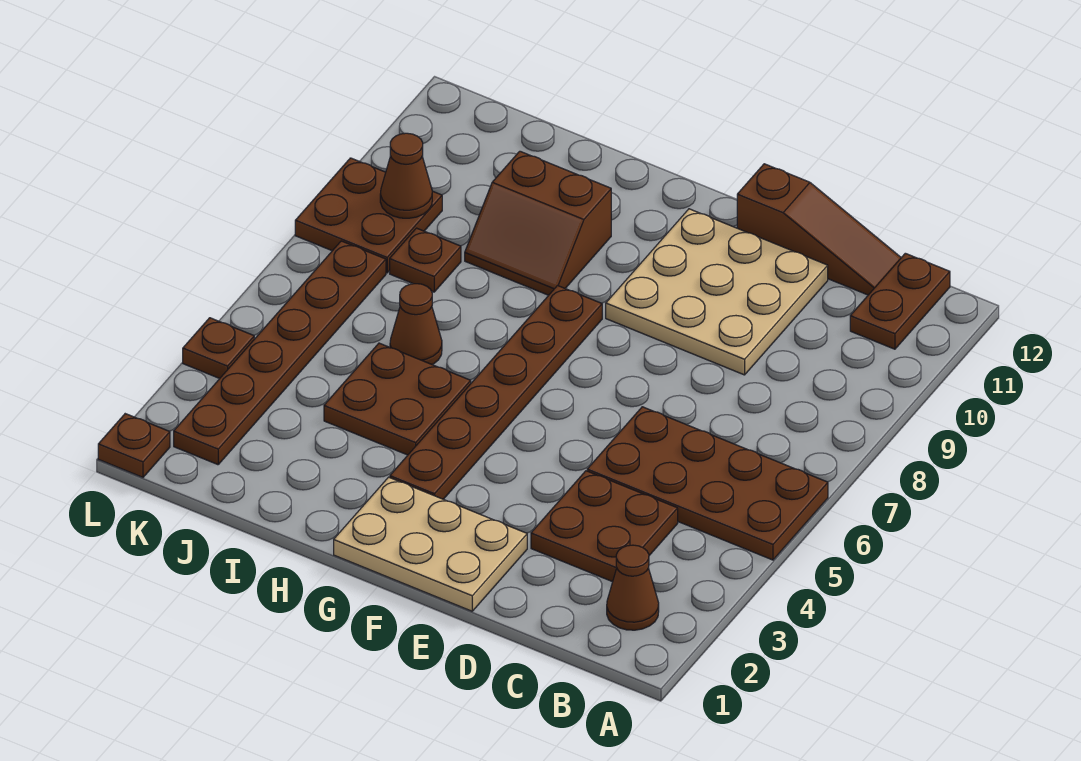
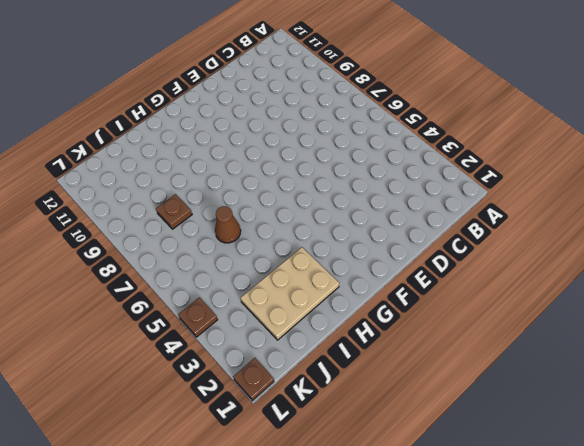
tan 2x3 plate [241,247,339,340] -> tan 2x3 plate moved to [334,477,527,611]
none -> brown 2x4 plate [587,407,828,560]
none -> brown 1x1 cone [607,545,659,630]
none -> brown 1x2 plate [850,253,950,349]

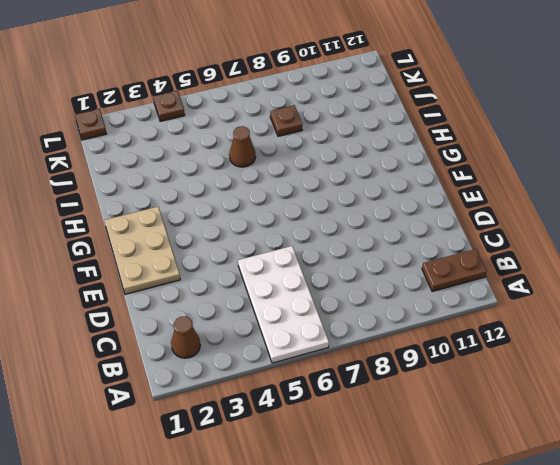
white 2x4 plate [238,246,329,363] -> brown 2x4 plate [587,407,828,560]
none -> brown 2x2 plate [531,471,678,582]
none -> brown 1x3 slope [737,164,901,295]
none -> tan 3x3 plate [606,209,828,375]

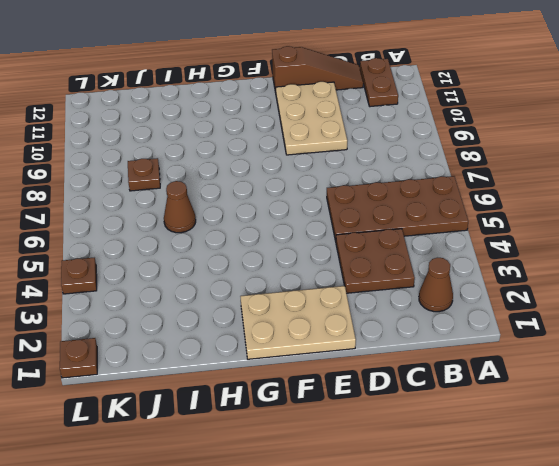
tan 2x3 plate [276,82,347,155] -> tan 3x3 plate [606,209,828,375]
none -> brown 1x6 plate [390,286,602,499]
none -> brown 2x2 plate [324,343,471,455]
none -> brown 2x2 slope [465,151,611,295]

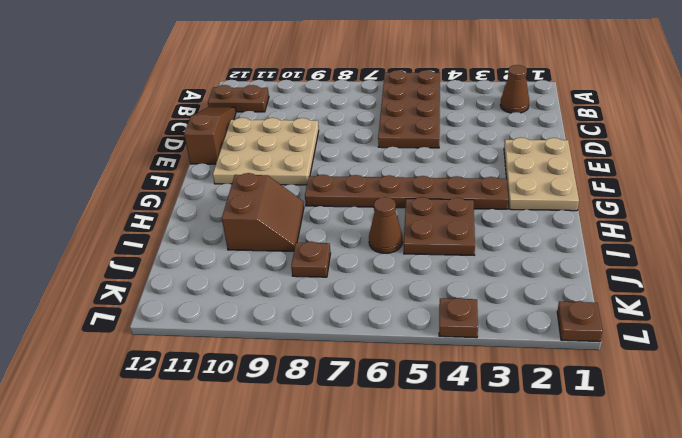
none -> brown 2x2 plate [531,471,678,582]
none -> brown 1x6 plate [174,241,386,465]
none -> brown 2x2 plate [295,158,442,273]

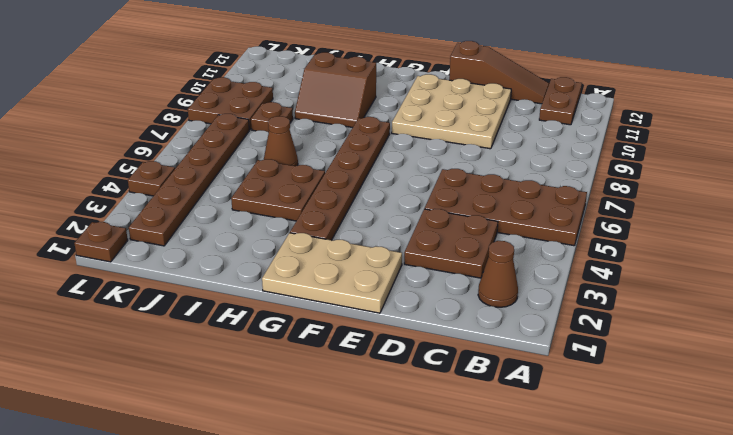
none -> brown 1x1 cone [380,133,432,218]

